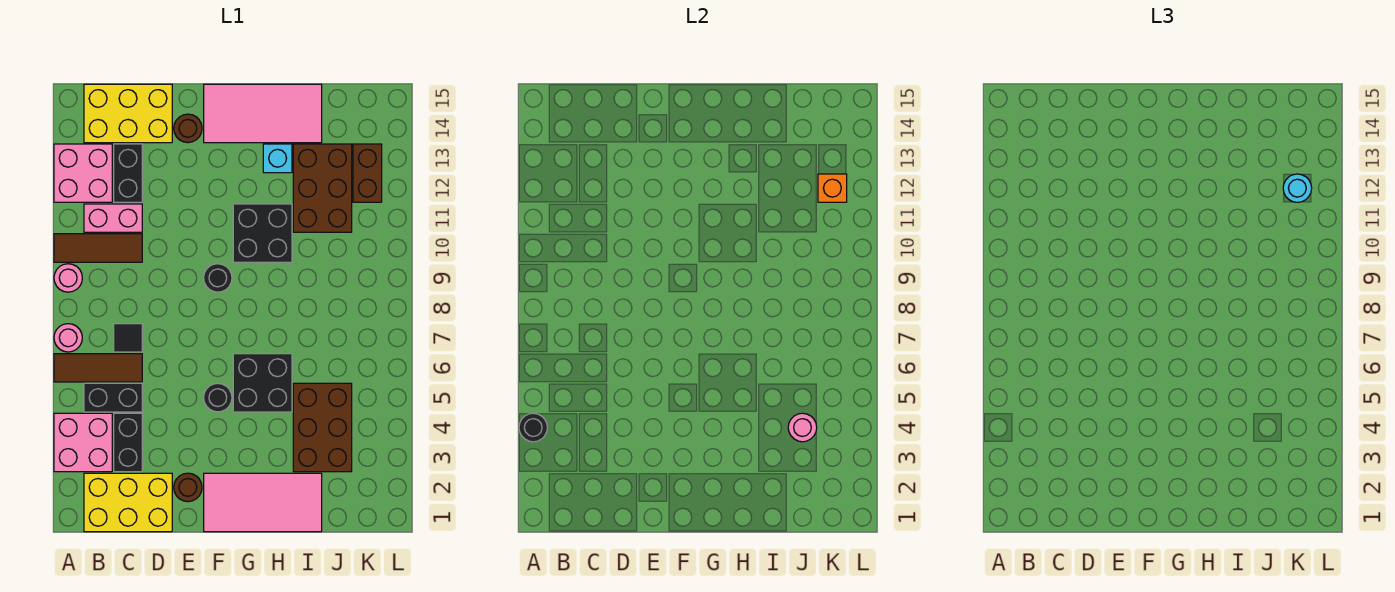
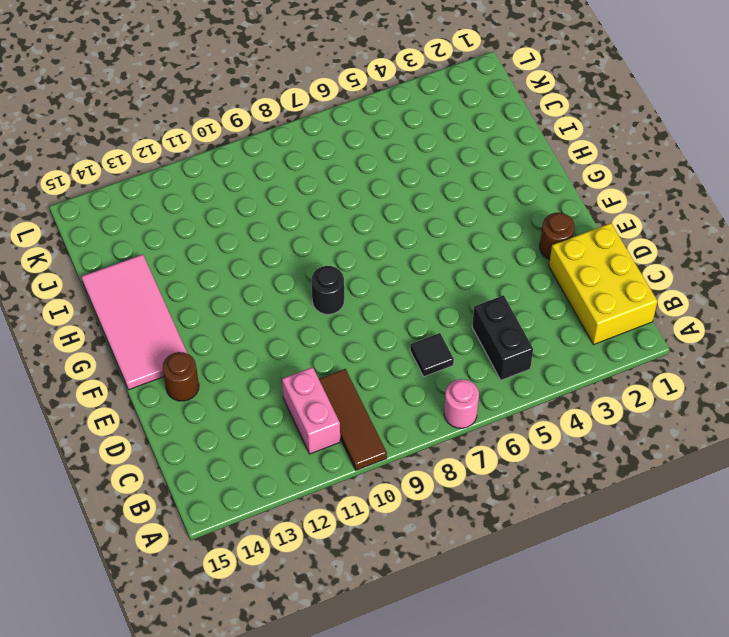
none -> pink 2x2 brick [54,413,112,472]
none -> brown 1x3 tile [54,354,142,382]
none -> pink 1x1 round brick [54,264,82,292]

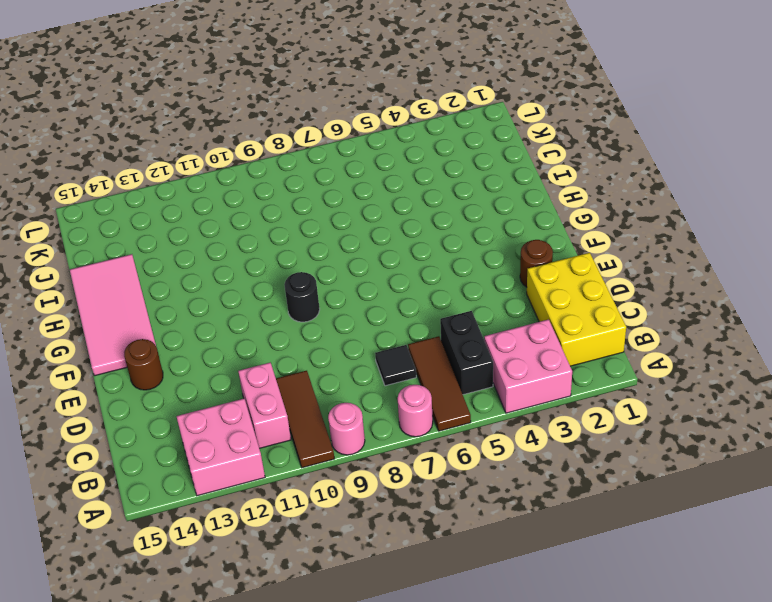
none -> yellow 2x3 brick [84,84,172,143]
none -> black 1x2 brick [114,413,142,472]
none -> black 1x2 brick [114,144,142,202]

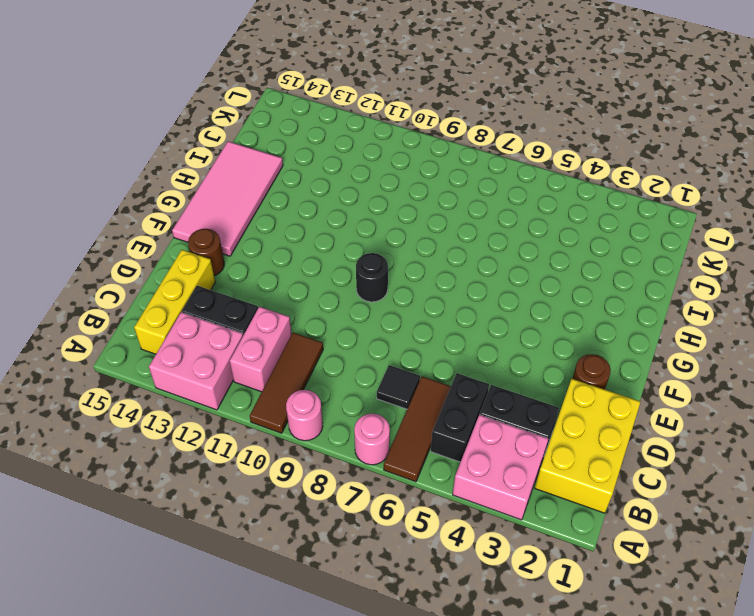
yellow 1x3 brick [134,250,215,354] -> yellow 2x3 brick [84,84,172,143]
none -> pink 2x4 tile [204,473,322,532]
none -> black 1x1 round brick [204,383,232,412]
none -> black 2x2 brick [233,354,292,412]

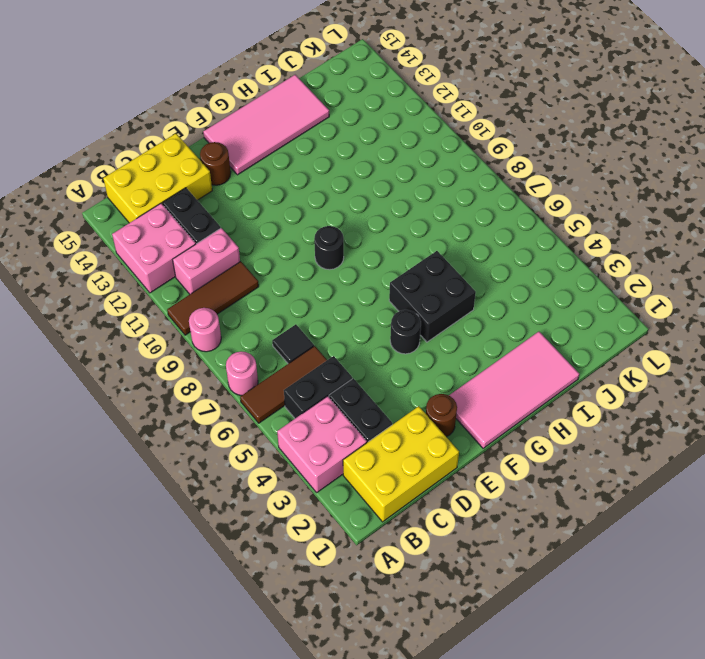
none -> black 2x2 brick [233,204,292,262]
none -> cyan 1x1 brick [263,144,292,173]
none -> brown 2x3 brick [293,383,352,472]

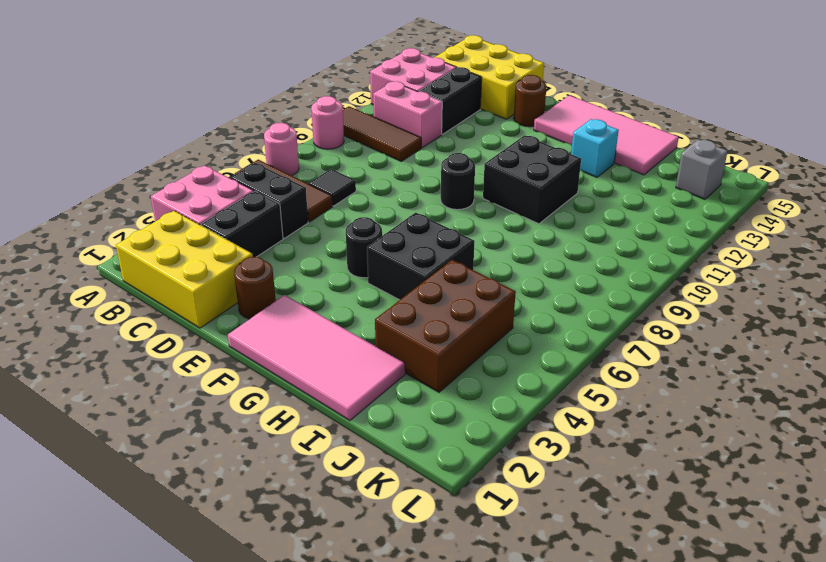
grey 1x1 brick [676,140,728,199] -> none
none -> brown 2x3 brick [293,144,352,232]
none -> brown 1x2 brick [353,144,382,202]
none -> black 1x1 round brick [519,413,547,442]

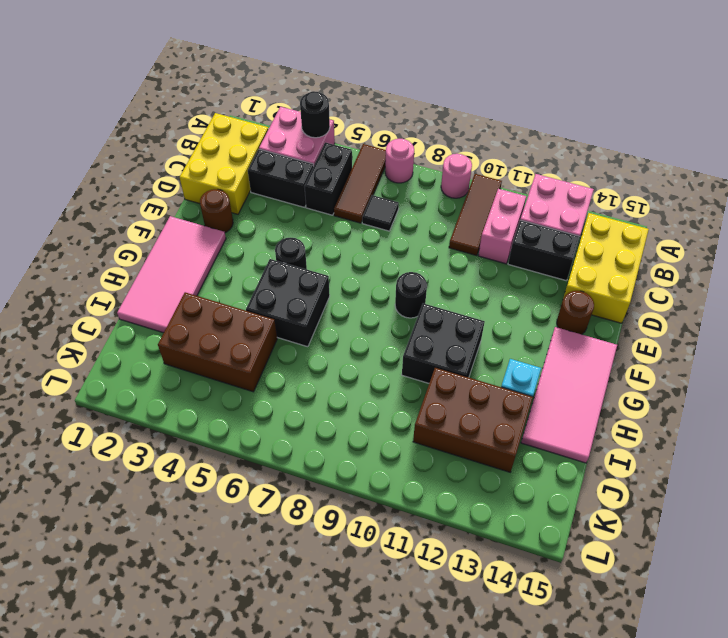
none -> brown 1x2 brick [353,144,382,202]
none -> pink 1x1 round brick [788,413,817,442]
none -> orange 1x1 brick [818,174,847,202]

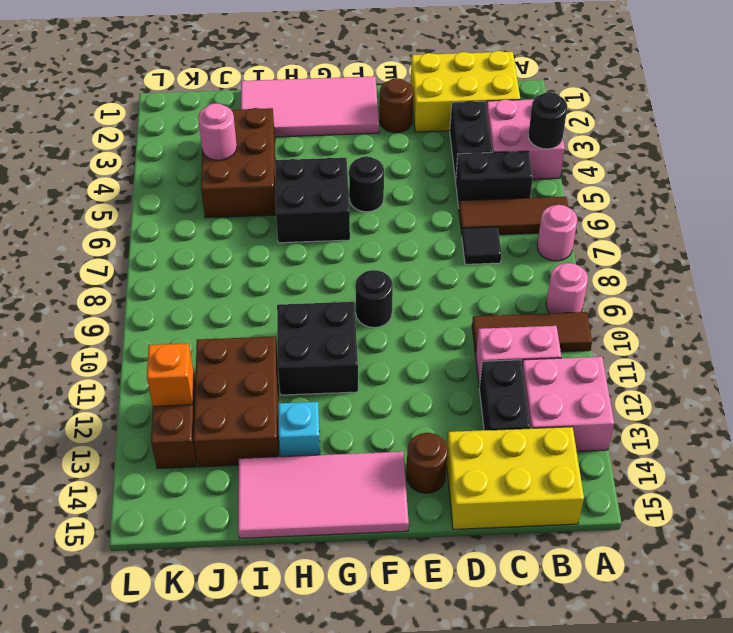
none -> cyan 1x1 round brick [1283,174,1312,202]

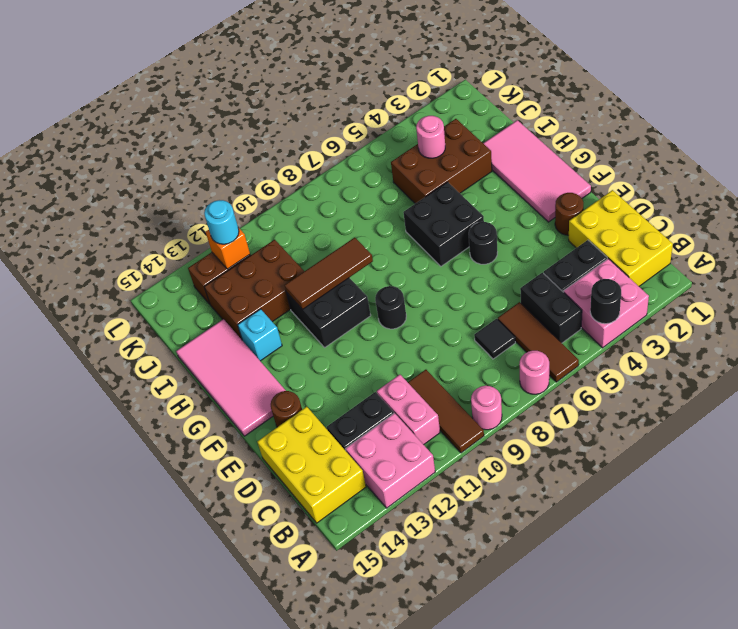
brown 1x3 tile [285,238,373,309] -> none

